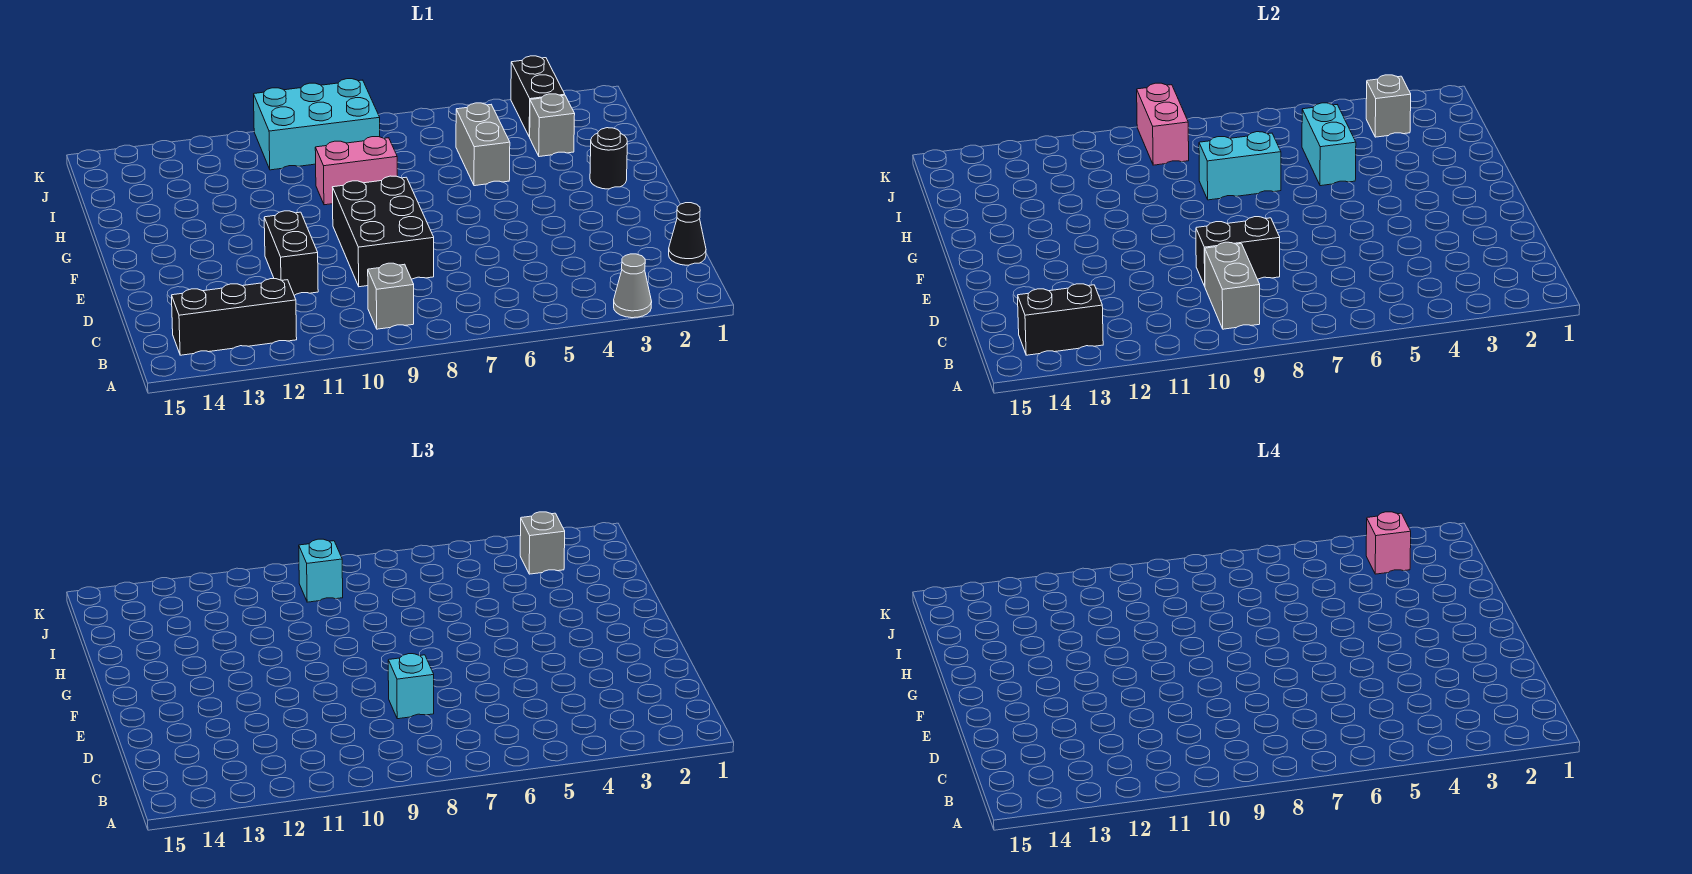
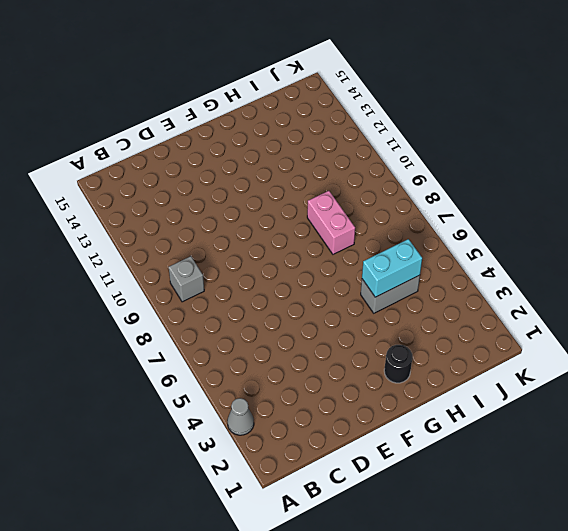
none -> black 1x3 brick [172,279,297,355]
none -> black 1x1 cone [669,203,706,265]
none -> black 2x3 brick [333,176,434,287]

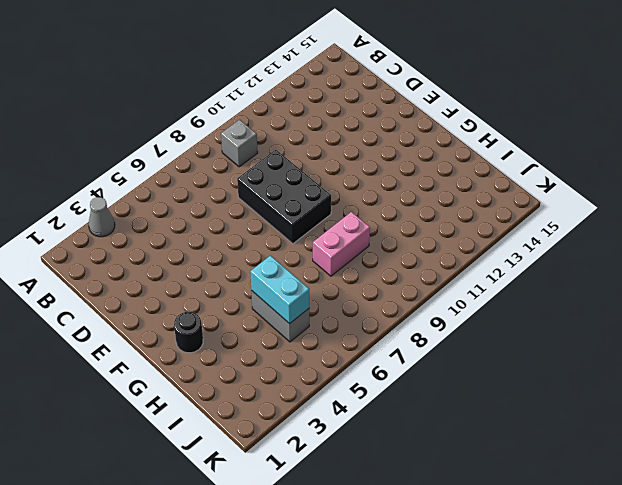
none -> black 1x3 brick [172,279,297,355]
none -> black 1x1 cone [669,203,706,265]
none -> black 1x2 brick [264,211,318,295]

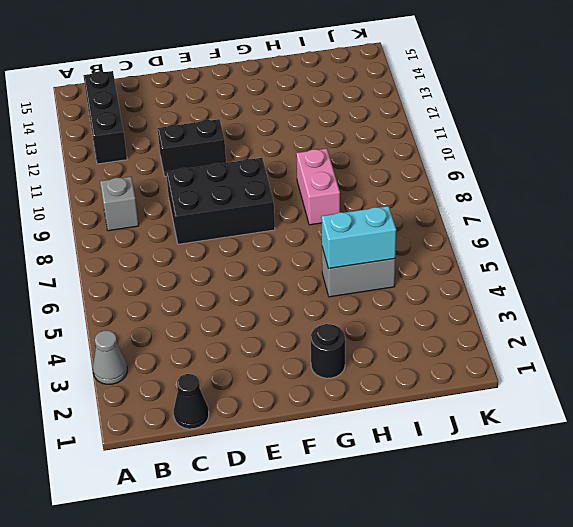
none -> grey 1x1 brick [530,94,575,157]
none -> black 1x2 brick [511,56,565,137]
none -> cyan 2x3 brick [254,79,380,170]

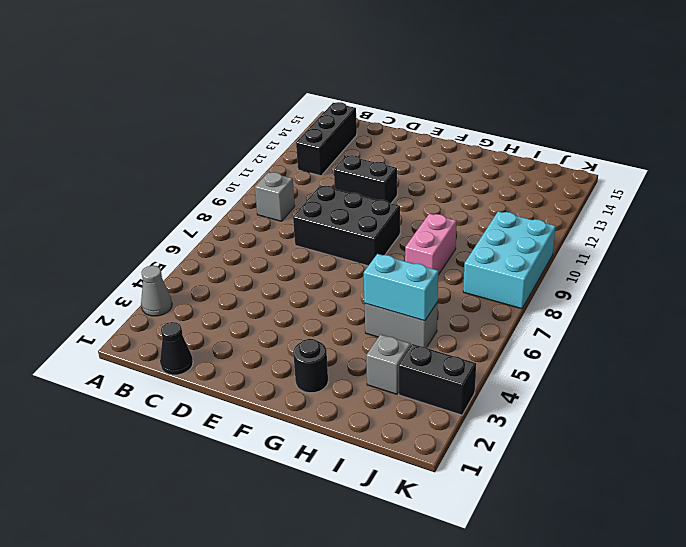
none -> grey 1x2 brick [1205,242,1260,329]
none -> black 1x2 brick [1018,284,1103,355]
none -> black 1x2 brick [1196,217,1280,286]

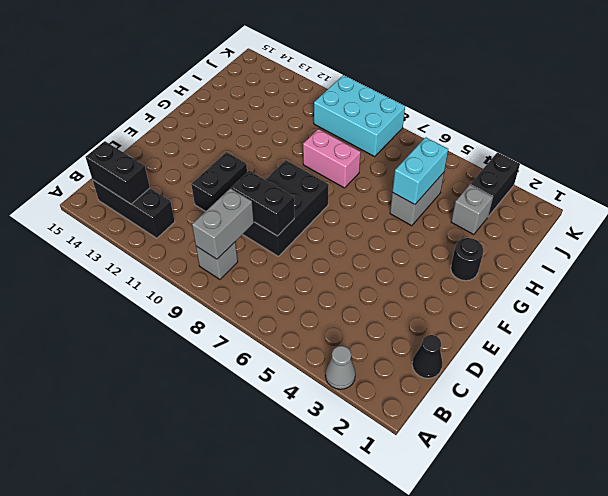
none -> cyan 1x2 brick [1199,132,1281,200]
none -> grey 1x1 brick [1366,75,1411,137]
none -> pink 1x2 brick [1137,83,1189,165]

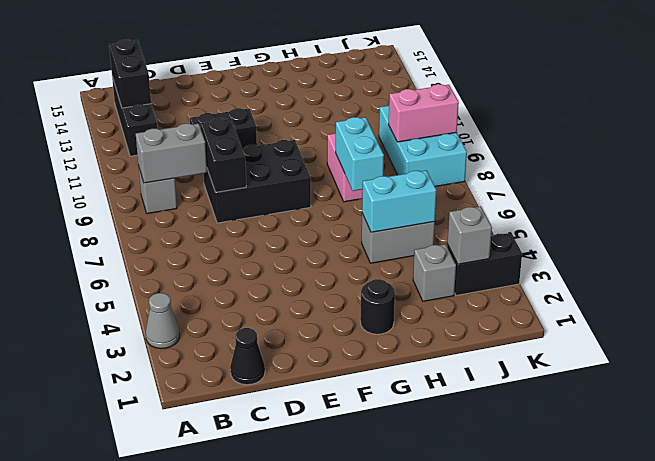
none -> cyan 1x1 brick [388,654,434,719]
none -> grey 1x1 brick [520,512,565,574]
none -> cyan 1x1 brick [299,539,343,602]

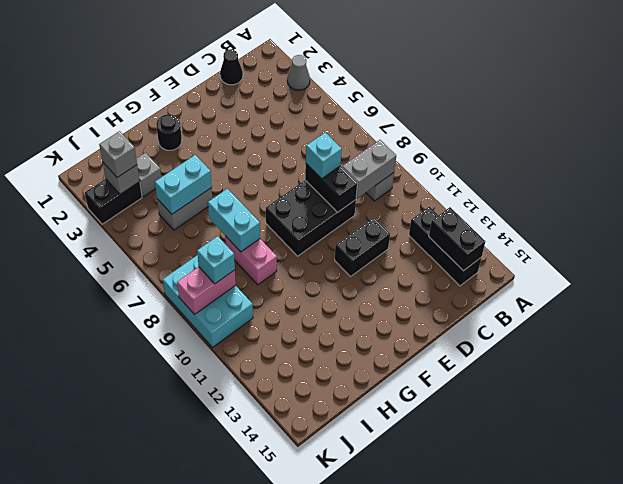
none -> pink 1x1 brick [1366,512,1411,574]

